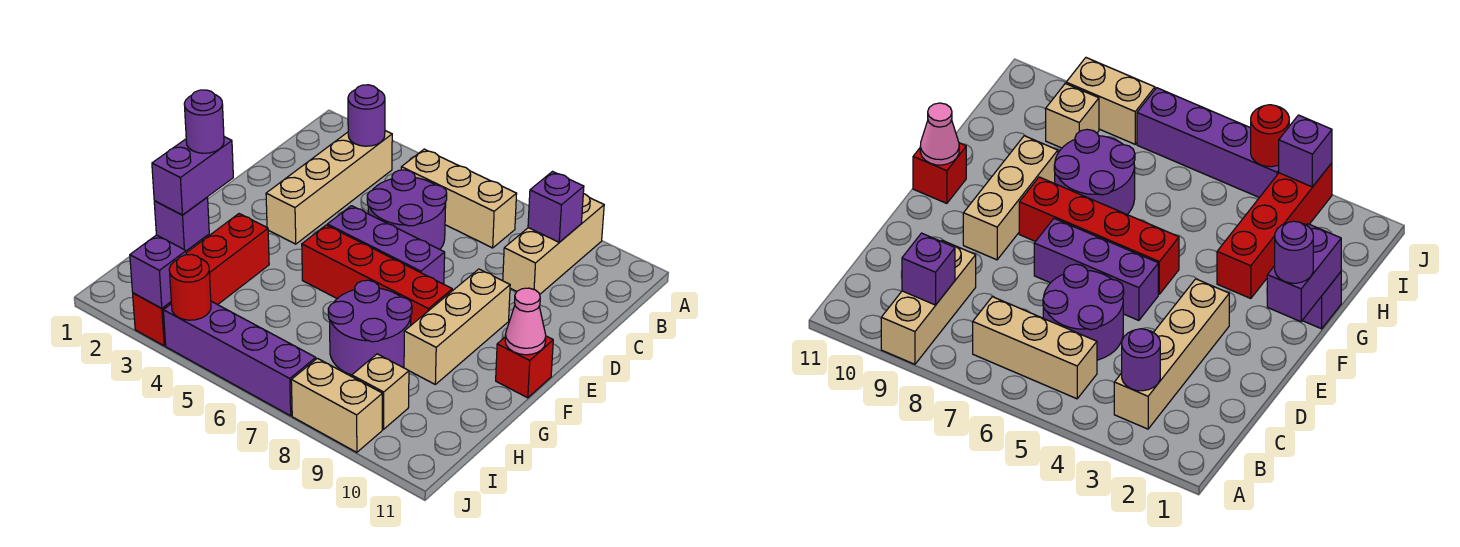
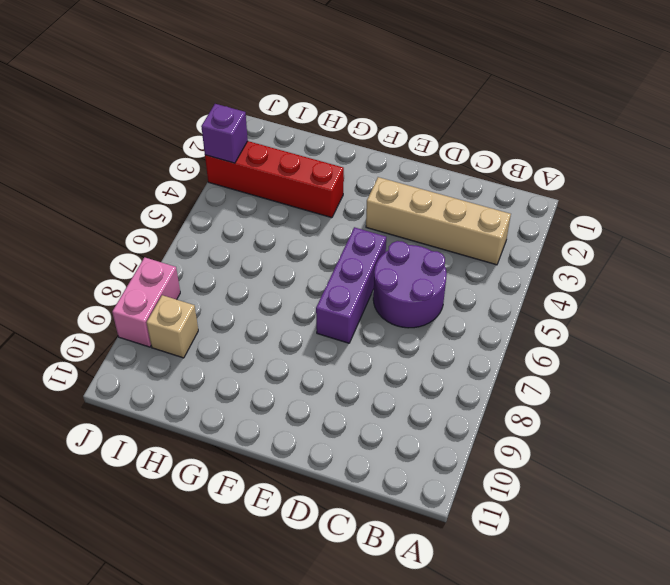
pink 1x2 brick [112,257,180,347] -> tan 1x2 brick [291,358,382,452]
none -> tan 1x3 brick [503,194,604,294]
none -> tan 1x3 brick [401,149,517,248]
none -> tan 1x3 brick [404,269,510,384]

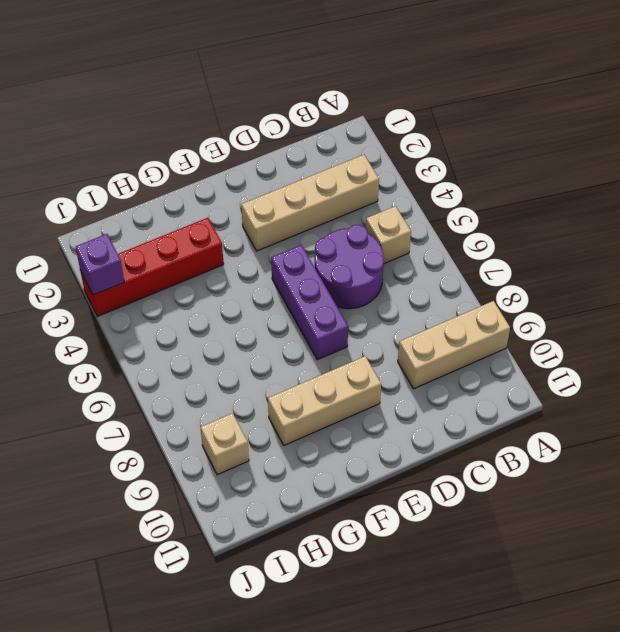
tan 1x1 brick [366,206,411,264] -> tan 1x3 brick [401,149,517,248]
none -> red 1x4 brick [302,225,452,325]
none -> red 1x1 brick [496,336,553,398]
none -> purple 1x1 brick [154,197,209,251]

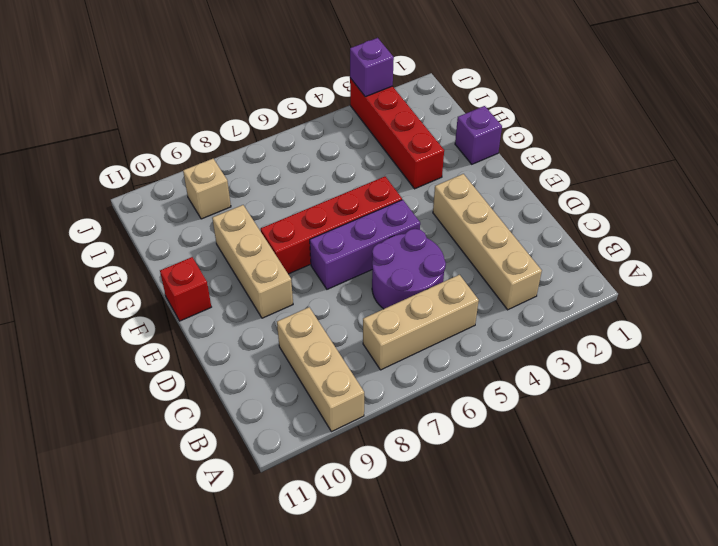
none -> purple 2x2 round brick [328,280,412,375]
none -> purple 1x4 brick [163,301,316,416]
none -> tan 1x2 brick [291,358,382,452]

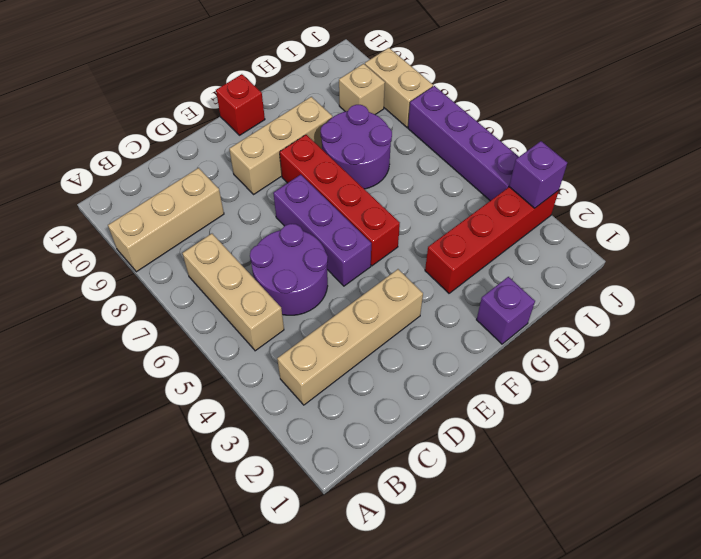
none -> purple 1x1 round brick [348,85,385,146]
none -> purple 1x1 brick [528,172,584,242]
none -> purple 1x2 brick [152,137,233,215]

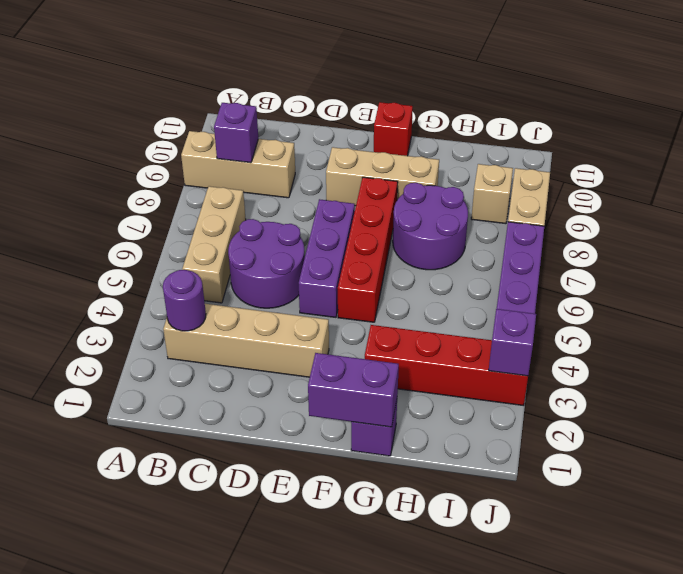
none -> pink 1x1 cone [505,288,546,355]
none -> red 1x1 round brick [169,254,211,320]
none -> purple 1x1 round brick [184,90,224,153]

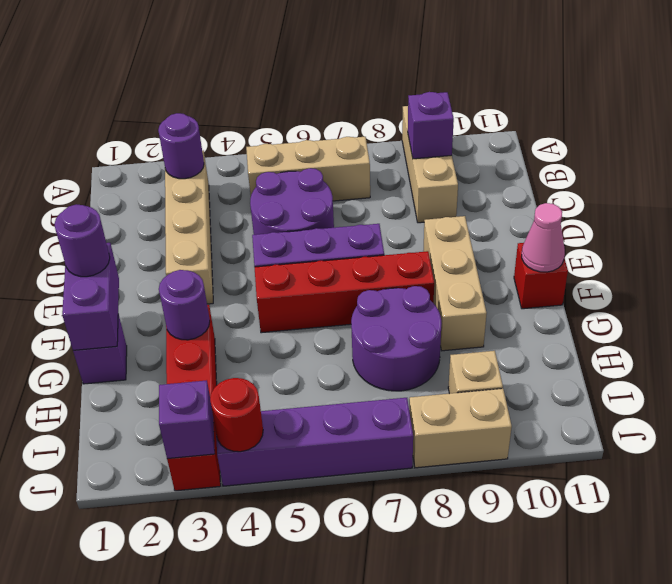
purple 1x1 round brick [159,270,210,340] -> none

